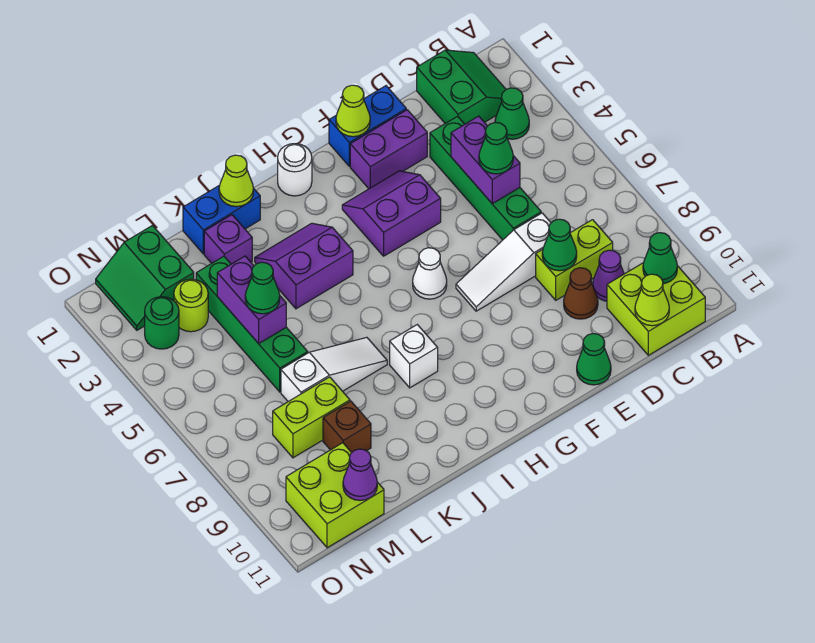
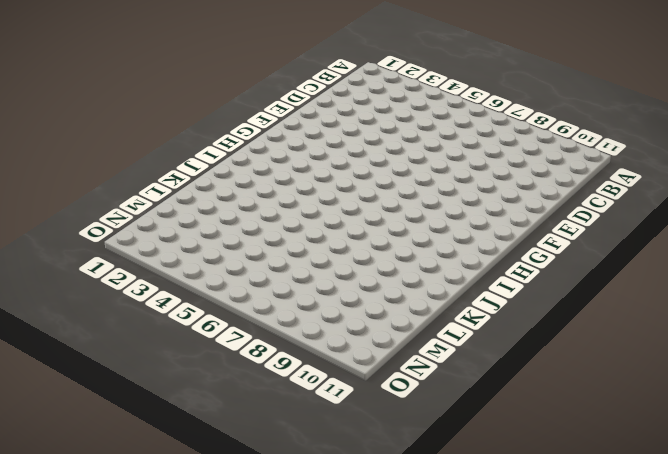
none -> green 2x2 slope [417,50,506,124]
none -> green 1x1 cone [495,88,529,139]
none -> lime 2x2 brick [607,263,705,355]
none -> lime 1x2 brick [536,220,613,300]

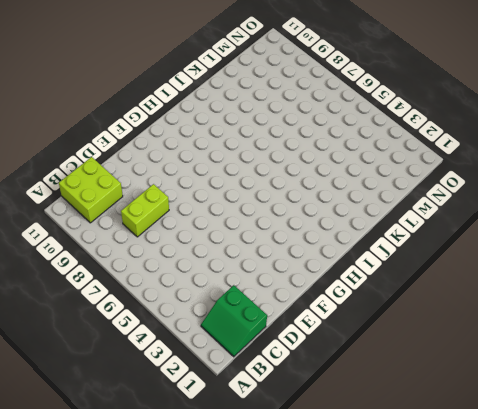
none -> green 1x1 cone [495,88,529,139]
none -> purple 1x1 cone [593,250,624,301]
none -> green 1x4 brick [430,116,541,240]
none -> white 1x3 slope [456,213,551,311]

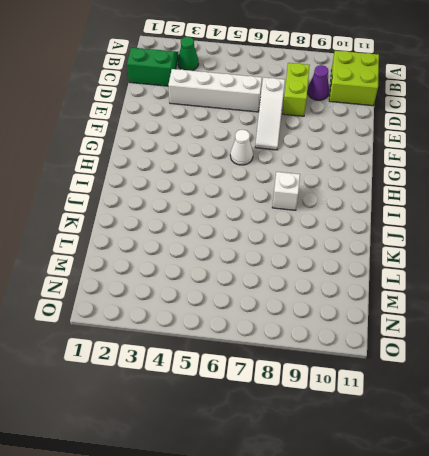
white 1x4 brick [168,69,262,112] -> green 1x4 brick [430,116,541,240]
none -> brown 1x1 cone [564,268,598,319]
none -> blue 1x2 brick [329,86,406,166]
none -> purple 1x2 brick [350,110,427,189]
none -> green 1x1 cone [577,334,611,385]

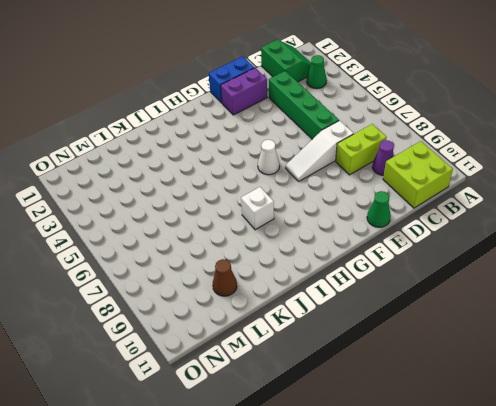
brown 1x1 cone [213,259,237,296] -> brown 1x1 cone moved to [564,268,598,319]
none -> purple 2x2 slope [342,171,441,256]
none -> white 1x1 round brick [278,144,312,196]
none -> purple 2x2 slope [255,223,353,309]
none -> blue 1x2 brick [183,185,260,254]

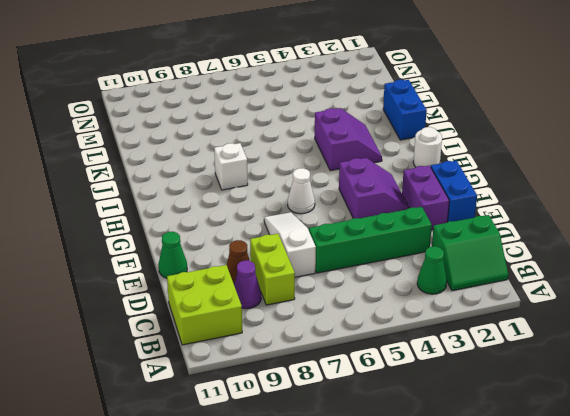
none -> white 1x3 slope [281,337,387,402]
none -> purple 1x1 brick [204,215,252,264]
none -> green 1x4 brick [196,256,308,392]
none -> lime 1x2 brick [273,377,350,458]

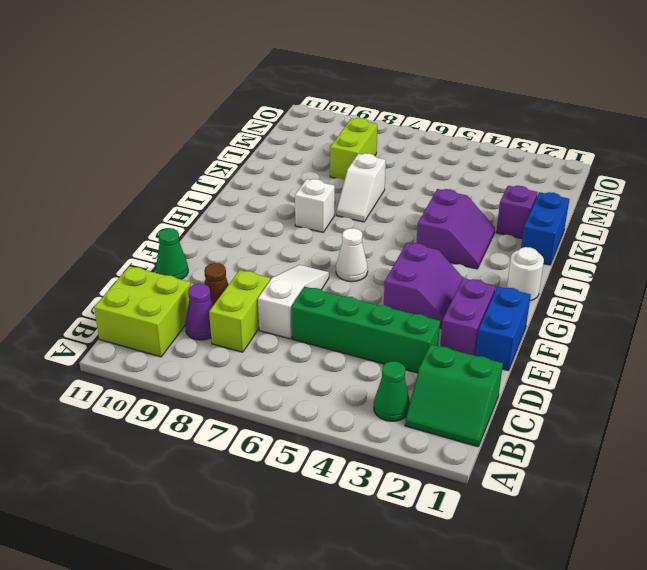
white 1x2 slope [336,153,386,222] -> white 1x3 slope [281,337,387,402]
none -> green 1x4 brick [196,256,308,392]
none -> brown 1x1 brick [323,401,371,452]
none -> green 2x2 slope [96,226,194,330]
none -> lime 1x1 round brick [174,279,208,332]

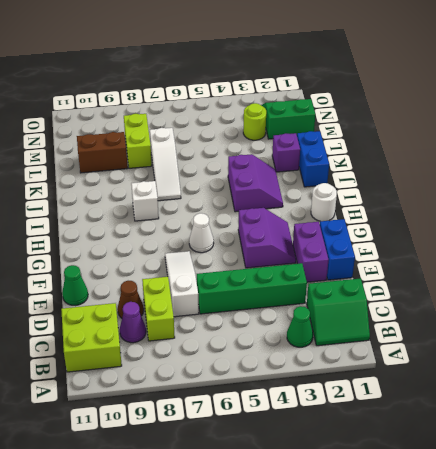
brown 1x2 brick [77,132,128,173] -> brown 1x1 brick [323,401,371,452]
none -> green 1x4 brick [196,256,308,392]
none -> lime 2x2 brick [286,443,384,548]
none -> green 1x1 round brick [145,297,179,349]
none -> green 1x1 cone [643,233,677,284]

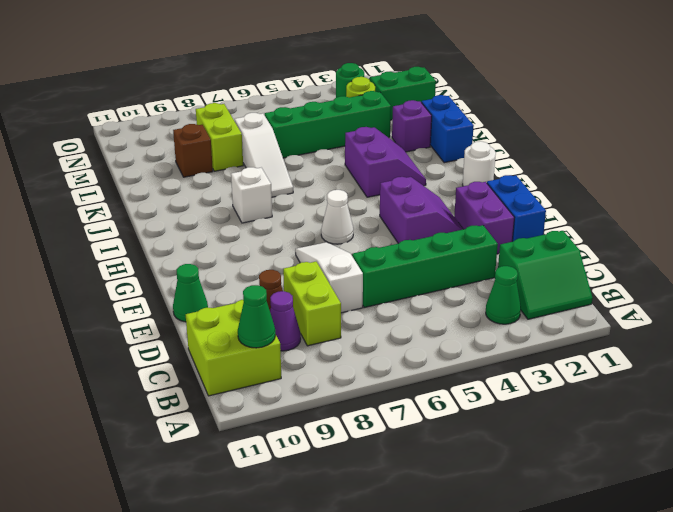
none -> lime 2x2 brick [286,443,384,548]
none -> lime 1x1 cone [635,274,669,326]
none -> purple 1x2 brick [451,116,520,204]
none -> green 1x1 cone [542,219,577,271]

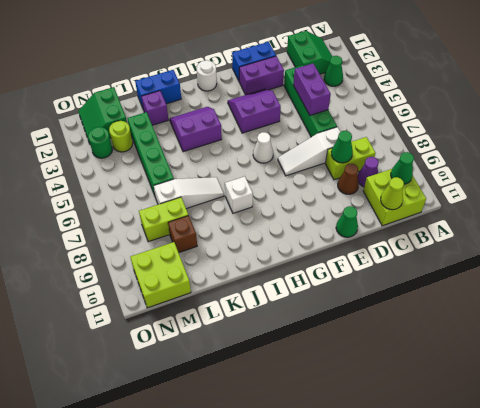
none -> lime 1x1 cone [336,85,370,137]
none -> lime 1x1 cone [219,155,253,207]
none -> purple 1x2 brick [217,256,286,344]
none -> purple 1x1 cone [343,449,377,500]

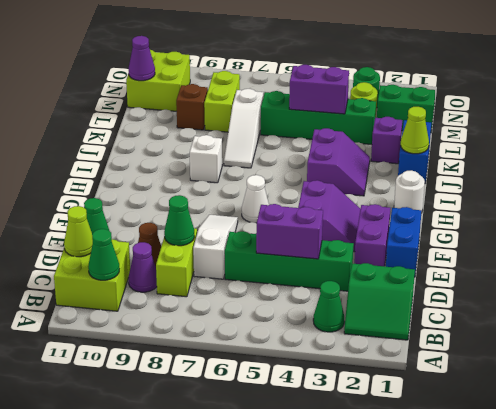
none -> lime 1x1 cone [336,85,370,137]
none -> green 1x1 cone [479,123,513,174]
none -> green 1x1 cone [245,262,280,314]

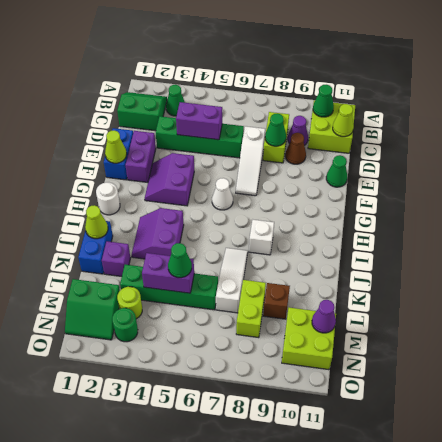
none -> green 1x1 cone [479,123,513,174]

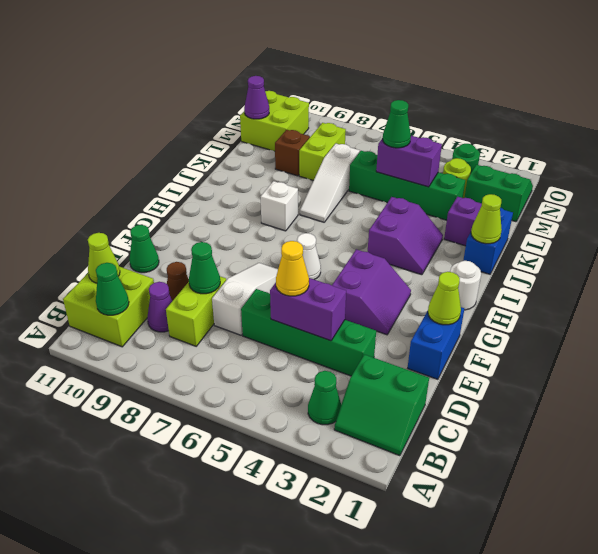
yellow 1x1 cone [276,241,309,296] -> green 1x1 cone [479,123,513,174]
none -> purple 1x2 brick [350,110,427,189]

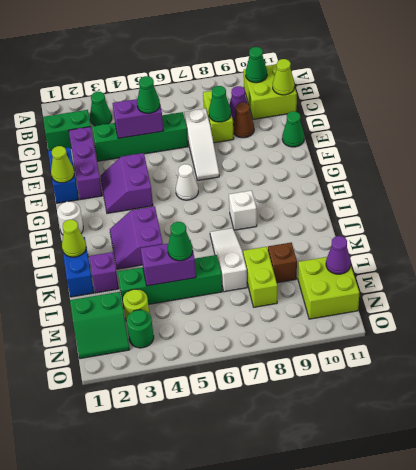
purple 1x3 brick [69,127,102,200] -> purple 1x2 brick [350,110,427,189]

